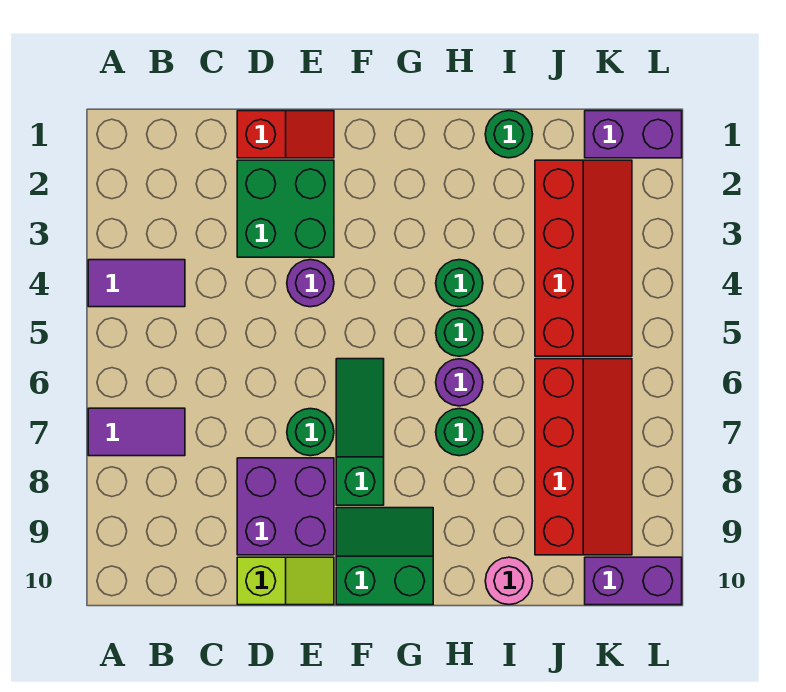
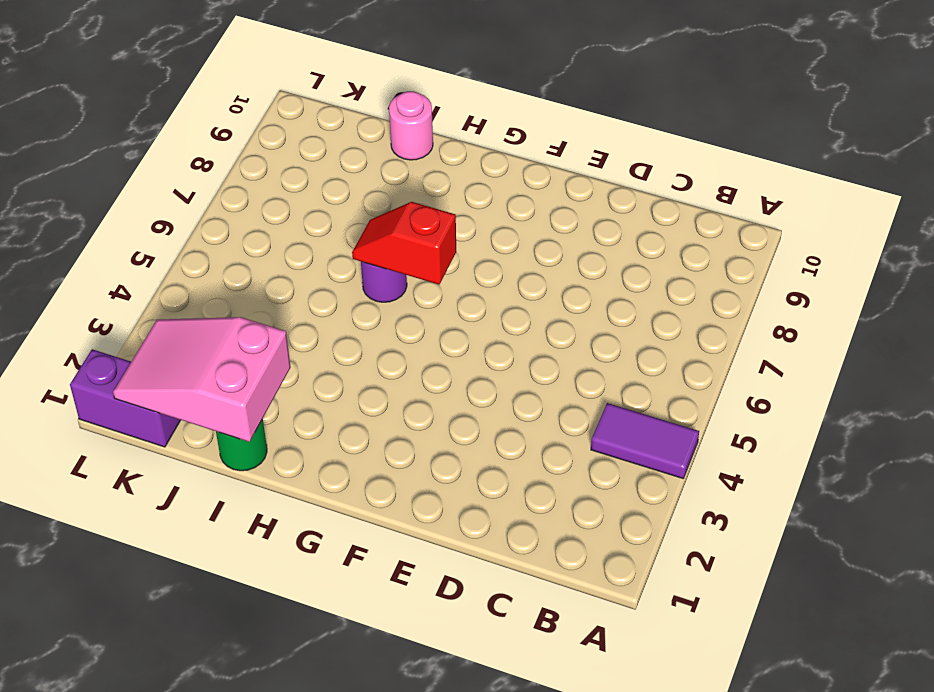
red 1x2 slope [352,202,456,285] -> red 1x2 slope moved to [237,111,334,158]
pink 2x3 slope [113,317,291,442] -> none
none -> purple 1x2 tile [88,408,185,456]
none -> green 2x2 brick [237,160,334,257]
none -> purple 2x2 brick [237,458,334,555]

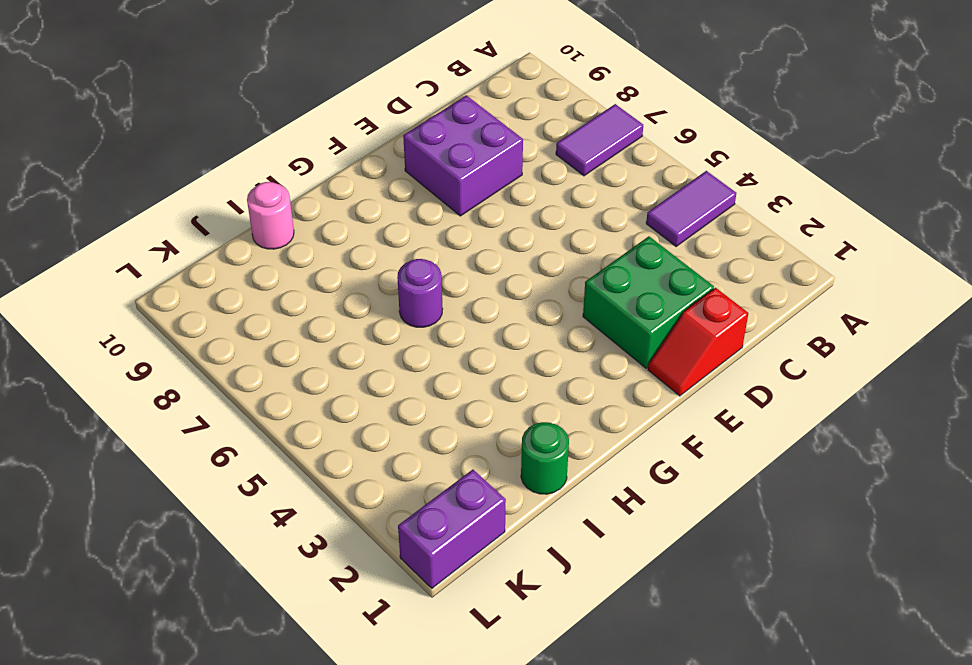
none -> lime 1x2 slope [237,557,334,605]
none -> purple 1x1 round brick [287,260,334,307]
none -> green 1x1 round brick [287,409,334,456]

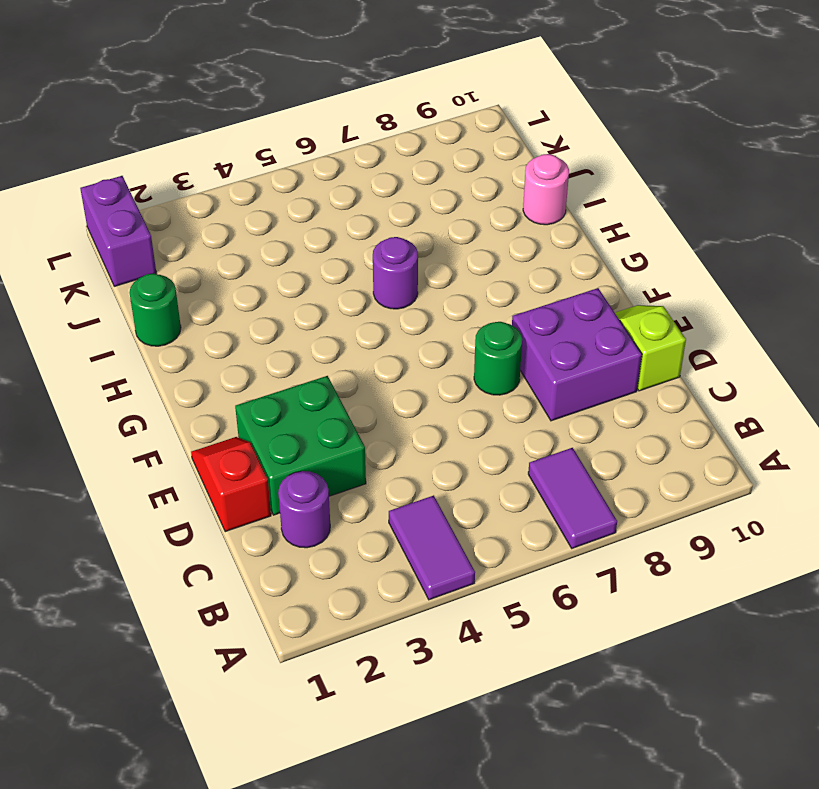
purple 1x1 round brick [278,471,330,548] -> purple 1x1 round brick moved to [287,260,334,307]
none -> green 1x3 slope [336,359,384,505]
none -> green 2x2 slope [336,508,433,605]
none -> green 1x1 round brick [436,260,483,307]

